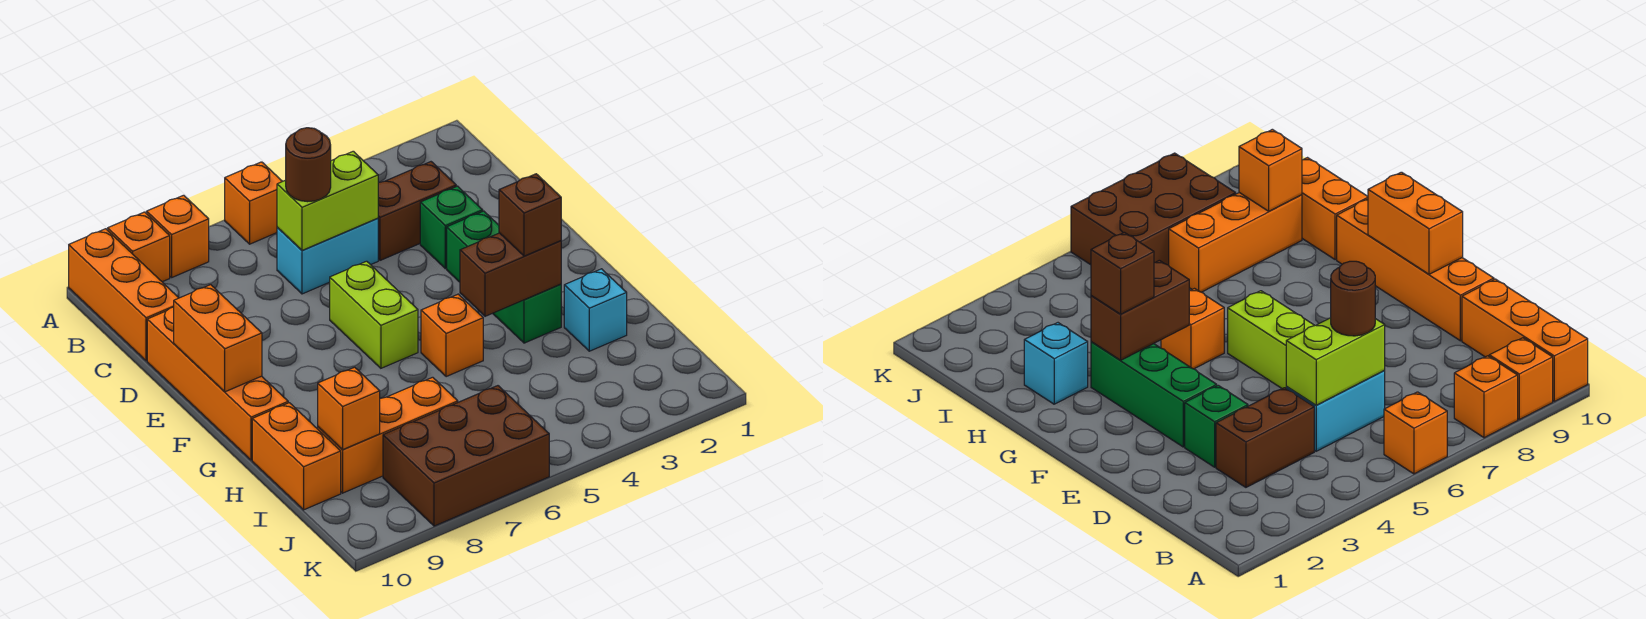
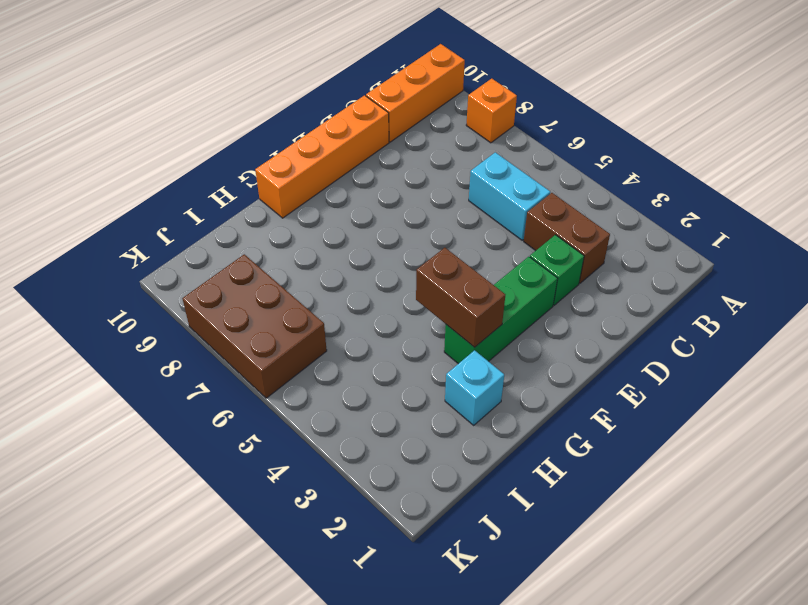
none -> orange 1x1 brick [225,162,282,244]
none -> orange 1x1 brick [108,212,170,282]
none -> lime 1x2 brick [330,261,418,368]

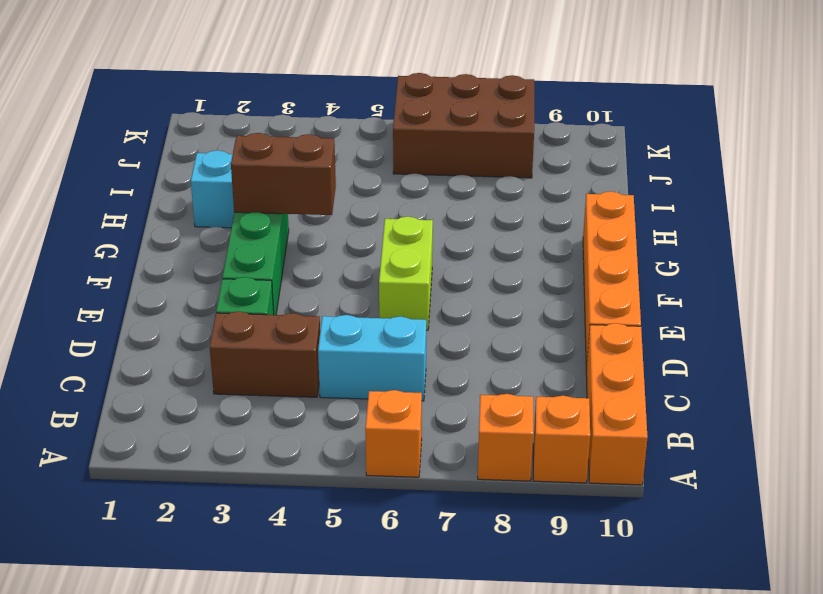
none -> orange 1x1 brick [421,294,483,377]
none -> orange 1x2 brick [252,403,341,510]
none -> orange 1x3 brick [318,377,458,493]

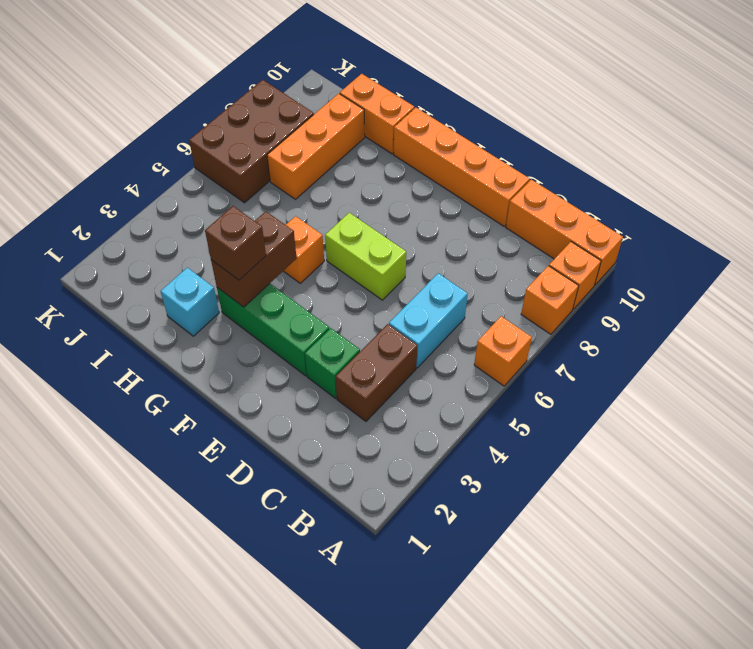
none -> lime 1x2 brick [277,151,379,250]
none -> orange 1x2 brick [174,285,262,392]
none -> orange 1x1 brick [318,367,380,449]

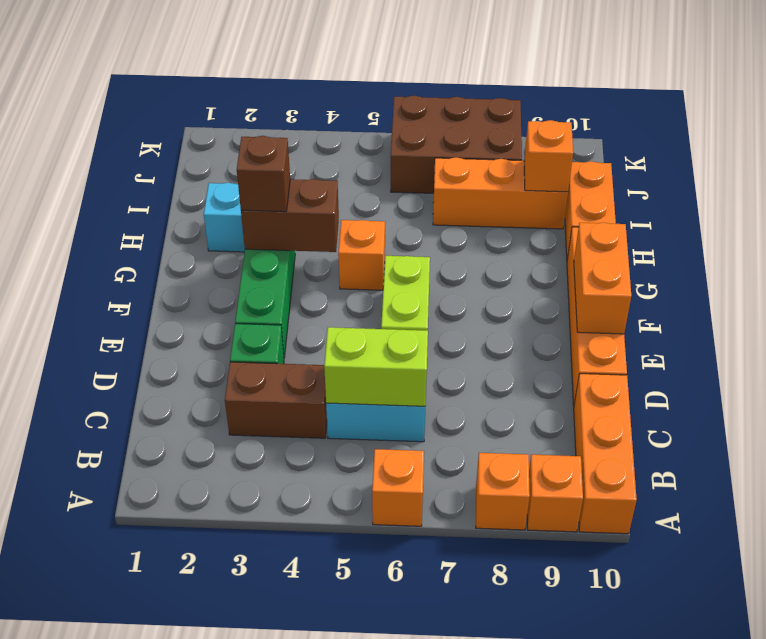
none -> brown 1x1 round brick [286,128,331,202]

